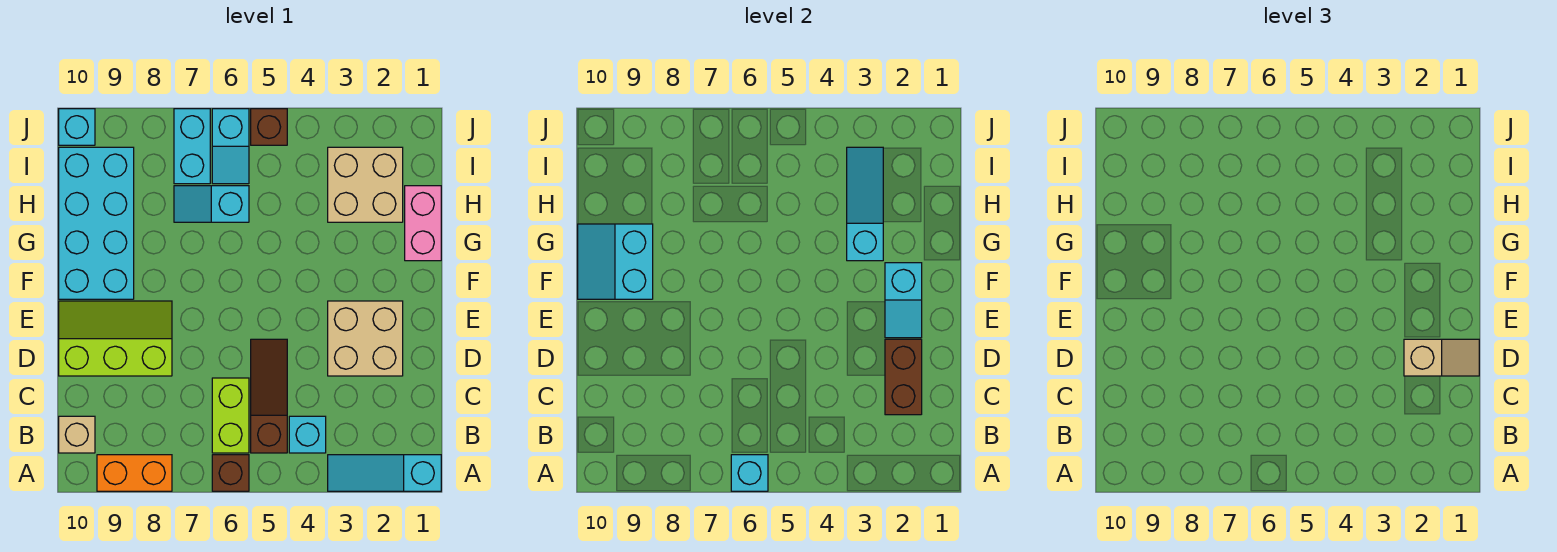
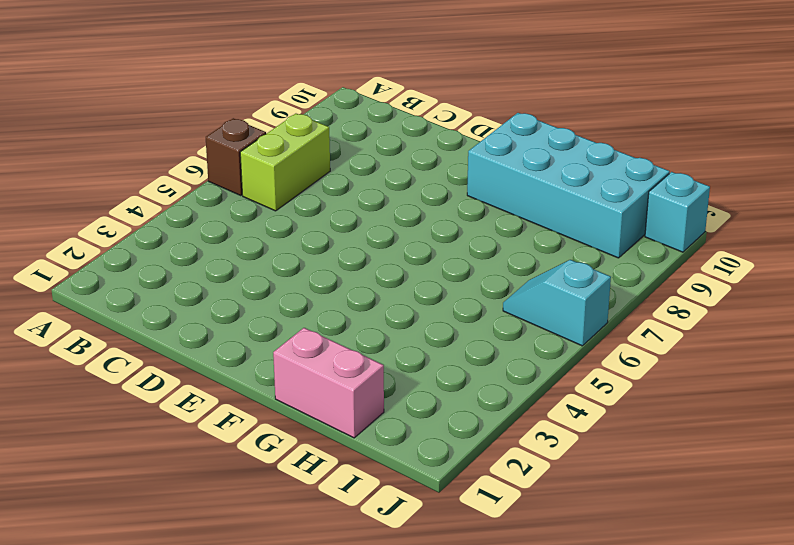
lime 1x2 brick [240,114,330,211] -> lime 1x2 brick turned to [212,378,249,453]
none -> cyan 1x3 slope [328,455,441,491]
none -> orange 1x2 brick [97,455,172,491]
none -> cyan 1x1 brick [289,416,326,453]

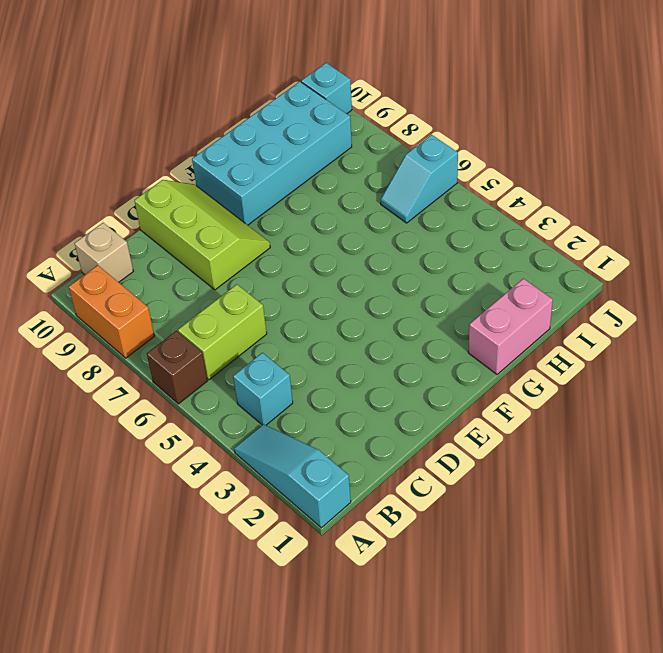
none -> brown 1x3 slope [251,339,287,453]
none -> tan 2x2 brick [328,301,403,376]
none -> tan 2x2 brick [328,147,403,222]

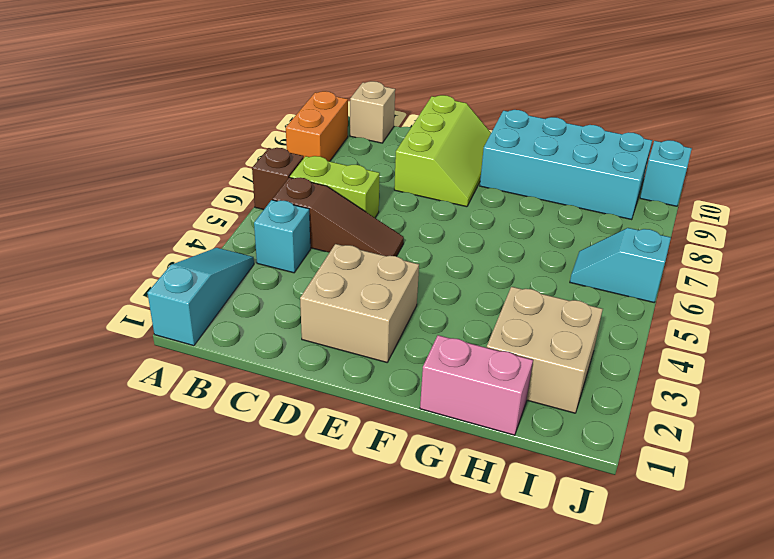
none -> cyan 1x2 slope [174,186,249,222]
none -> cyan 1x2 brick [174,109,210,184]
none -> brown 1x1 brick [251,109,287,145]

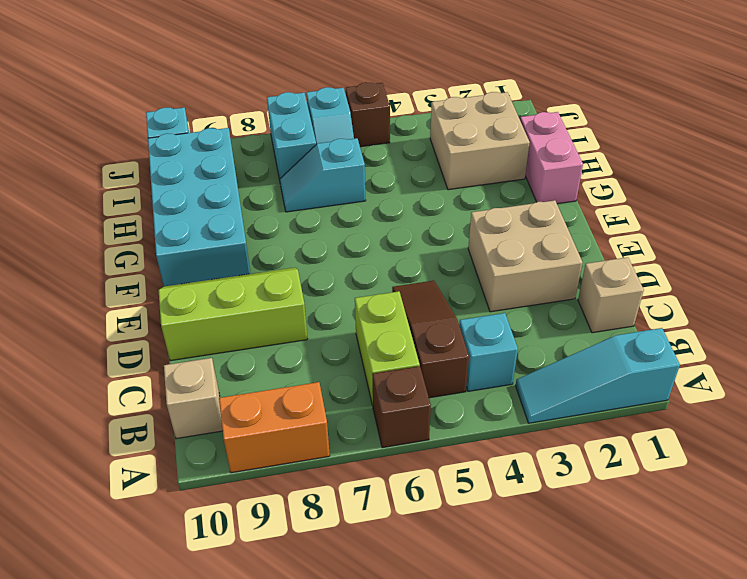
tan 1x1 brick [578,257,644,333] -> none
none -> cyan 1x1 brick [731,455,768,491]
none -> brown 1x2 brick [885,339,922,415]
none -> cyan 1x2 slope [885,263,922,338]

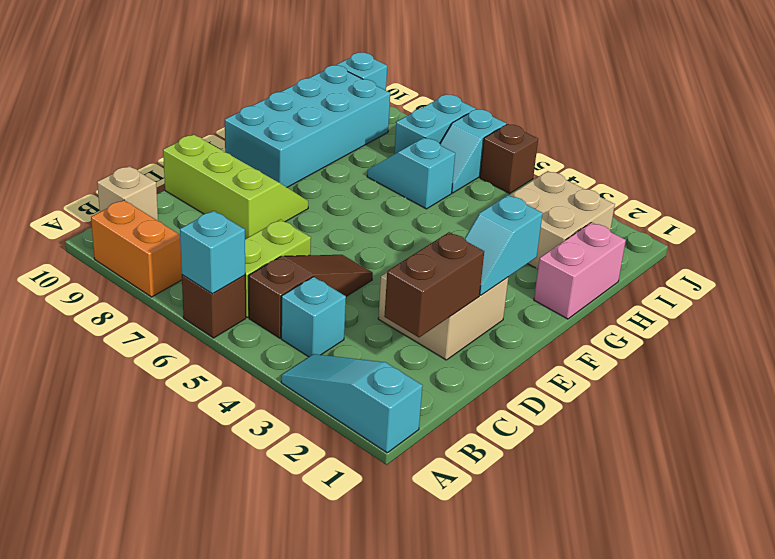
none -> cyan 2x2 slope [578,224,653,299]
none -> cyan 1x3 slope [847,147,883,261]
none -> tan 1x2 slope [1404,339,1479,376]

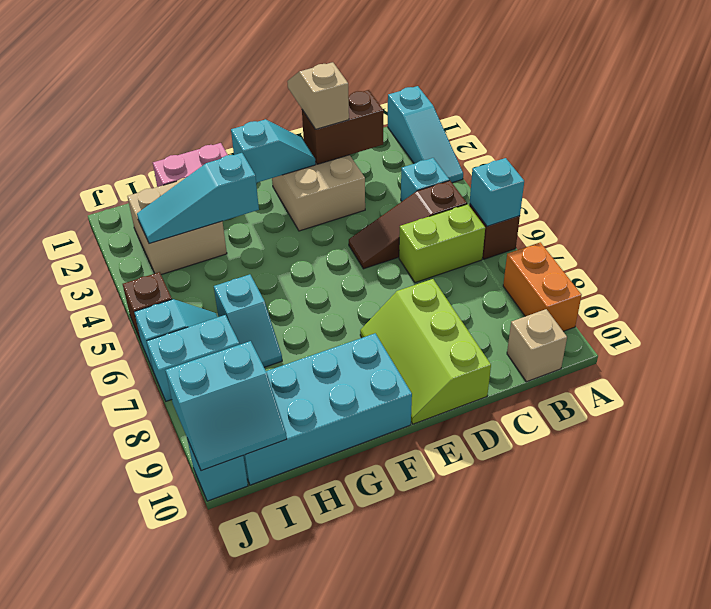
cyan 2x2 slope [165,341,287,471] -> cyan 2x2 slope moved to [578,224,653,299]

